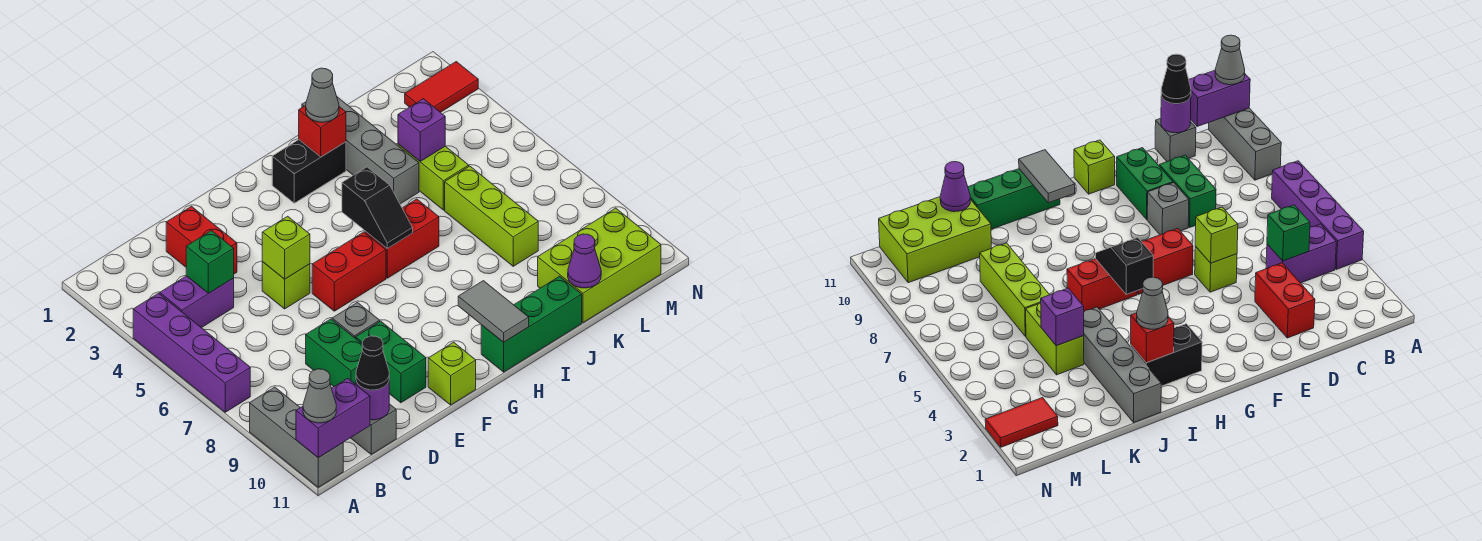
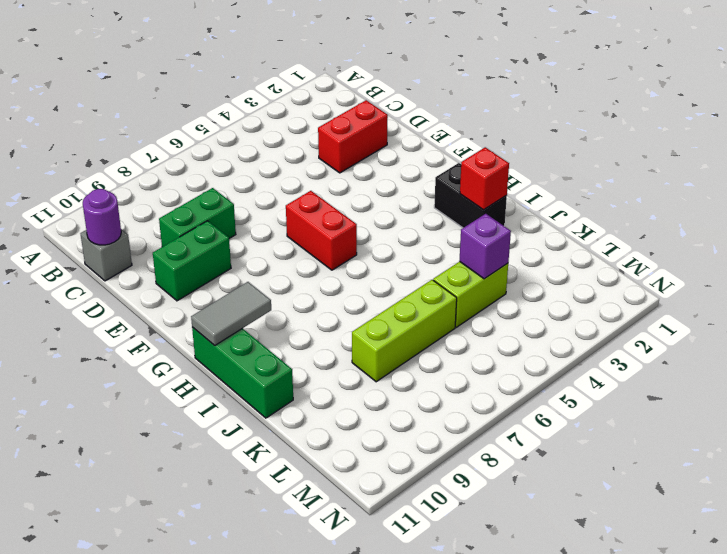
none -> purple 1x4 brick [133,293,250,412]
none -> grey 1x3 brick [250,387,343,487]
none -> purple 1x2 brick [160,276,234,328]
none -> lime 1x1 brick [262,262,310,309]

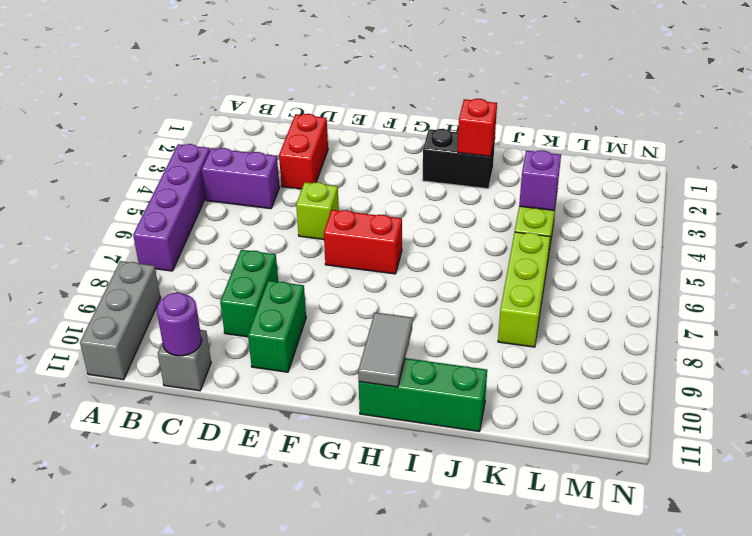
none -> grey 1x1 brick [332,303,380,338]
none -> lime 1x1 brick [428,342,476,405]
none -> red 1x2 brick [365,199,439,278]
none -> grey 1x4 brick [302,97,419,204]

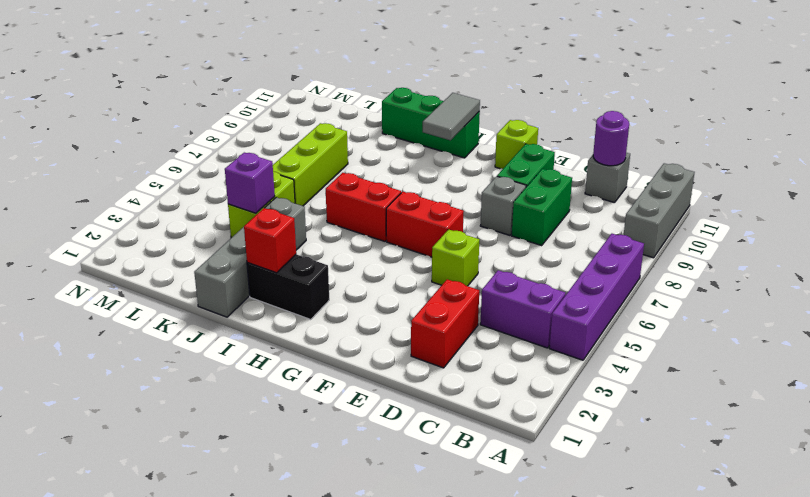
none -> lime 2x3 brick [538,208,661,323]
none -> red 1x2 tile [405,62,478,112]
none -> purple 1x2 brick [296,378,370,458]
none -> green 1x1 brick [186,231,234,293]

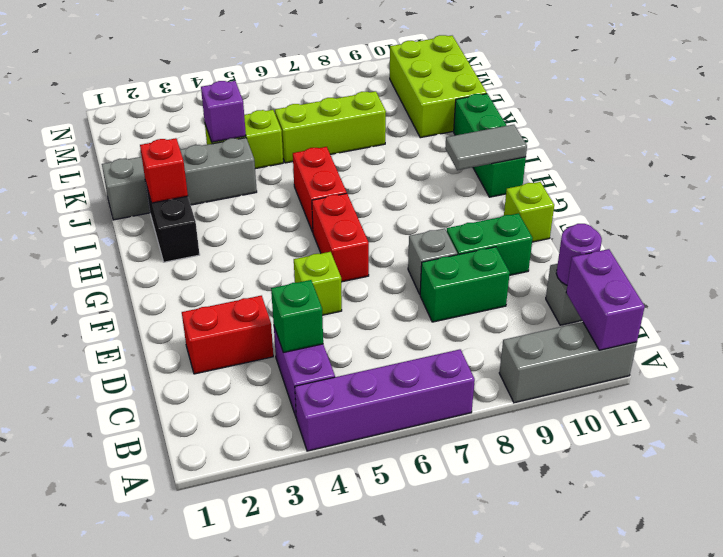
none -> red 1x2 tile [405,62,478,112]
none -> lime 1x1 brick [262,216,310,279]
none -> black 1x2 slope [342,167,413,249]
none -> purple 1x1 cone [568,234,601,288]

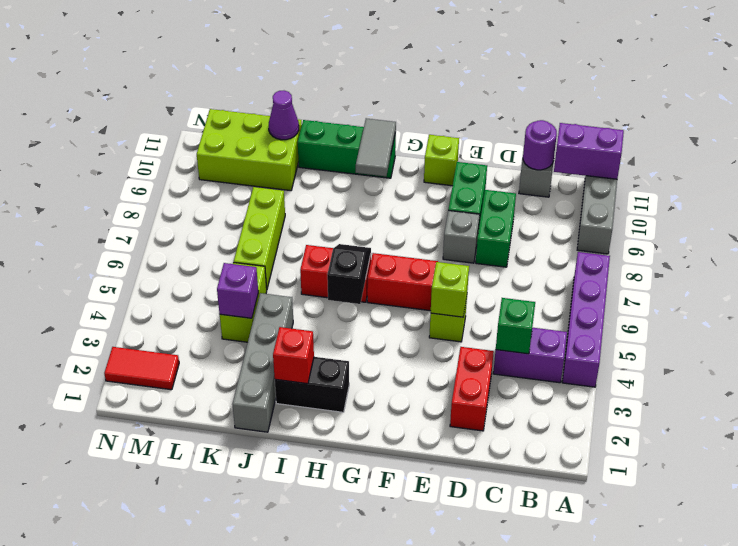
none -> grey 1x1 cone [303,369,336,423]
none -> black 1x1 cone [356,336,389,390]
none -> grey 1x1 cone [306,68,339,122]

